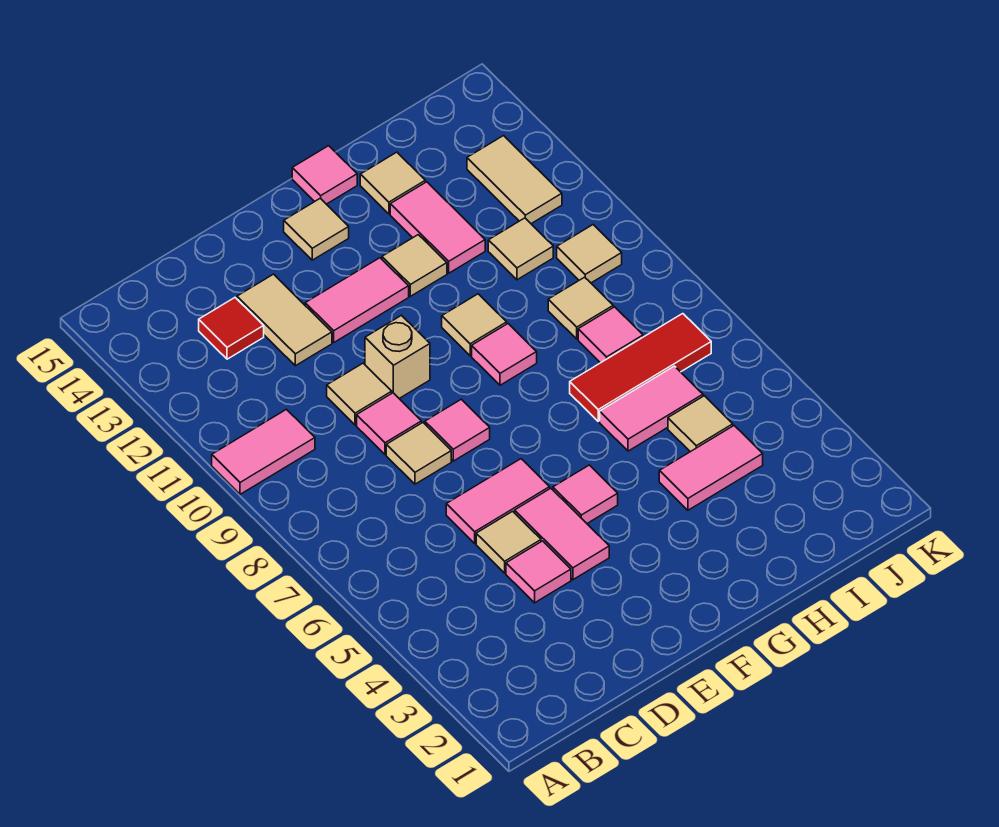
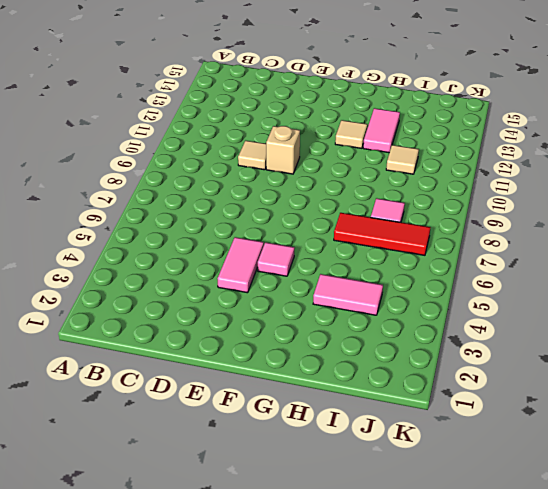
none -> pink 1x2 tile [212,409,315,494]
none -> red 1x1 tile [199,298,264,359]
none -> pink 1x1 tile [506,541,571,603]
none -> tan 1x1 tile [476,511,541,573]

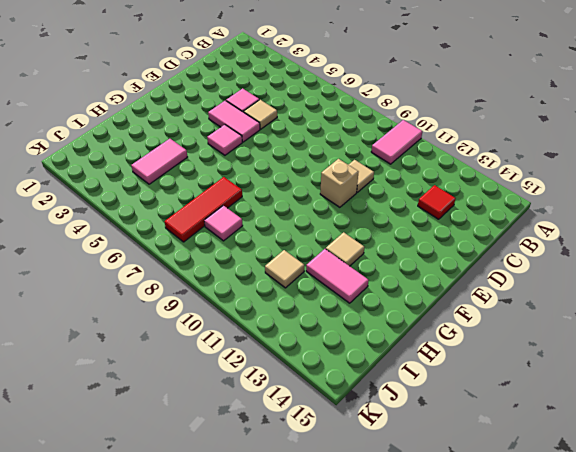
none -> pink 1x2 tile [446,459,550,543]
none -> tan 1x1 tile [386,423,451,484]
none -> pink 1x1 tile [357,393,422,455]
none -> tan 1x2 tile [237,274,332,366]

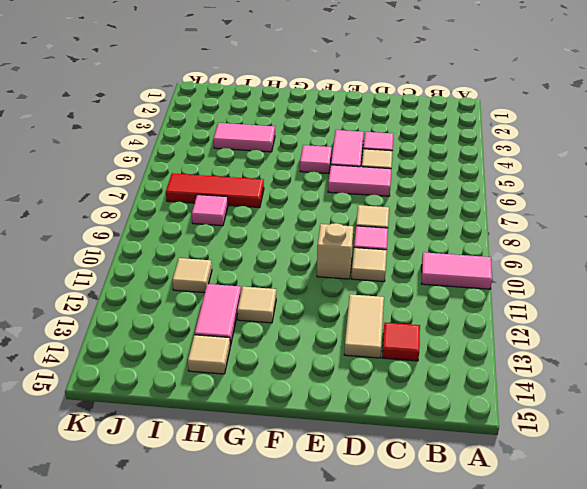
none -> pink 1x1 tile [425,399,490,461]
none -> pink 1x2 tile [305,258,409,342]
none -> tan 1x1 tile [284,198,349,260]
none -> pink 1x1 tile [472,324,537,385]

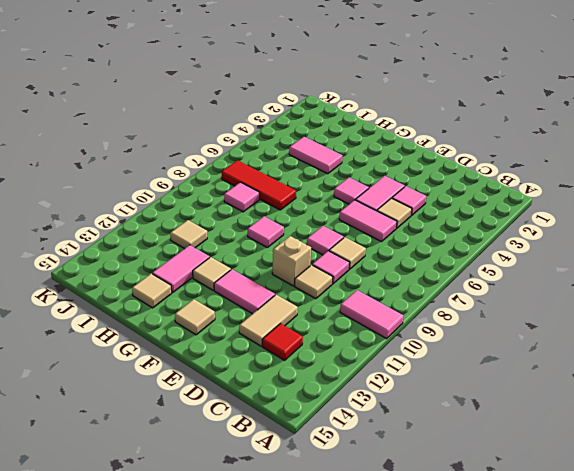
none -> tan 1x1 tile [442,294,507,356]
none -> pink 1x1 tile [292,146,357,204]
none -> pink 1x2 tile [600,366,703,451]
none -> tan 1x1 tile [668,396,733,452]

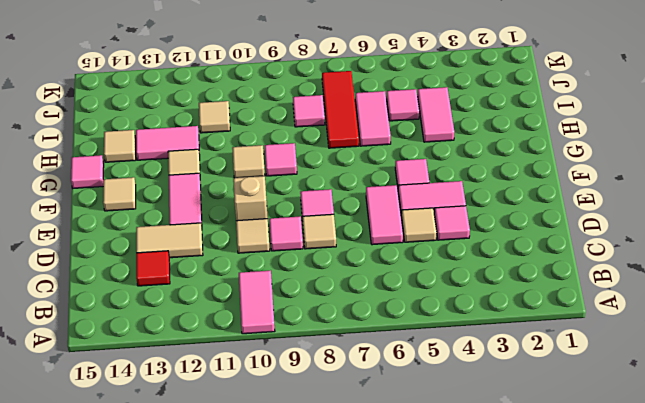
pink 1x1 tile [387,89,419,121] -> tan 1x1 tile [668,396,733,452]
none -> tan 1x1 tile [548,277,613,339]
none -> tan 1x1 tile [557,225,622,283]
none -> tan 1x2 tile [467,136,562,224]

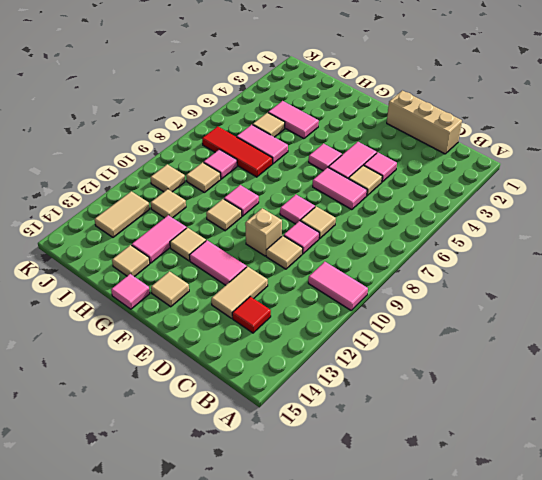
tan 1x3 brick [387,91,462,154] -> none

